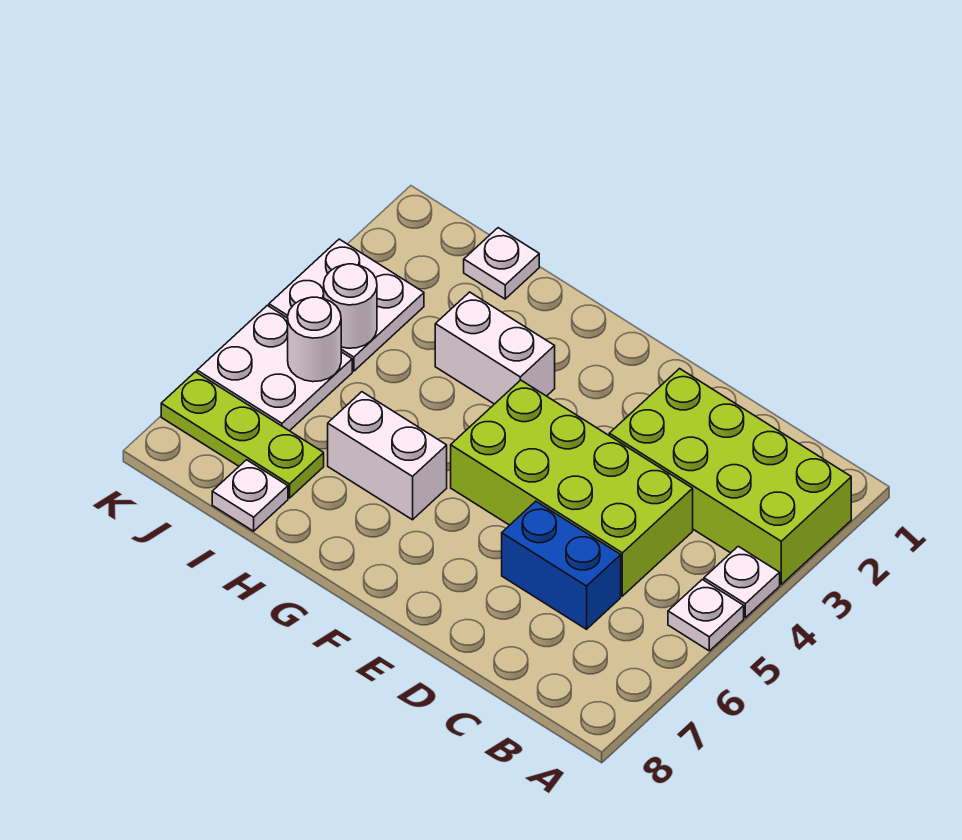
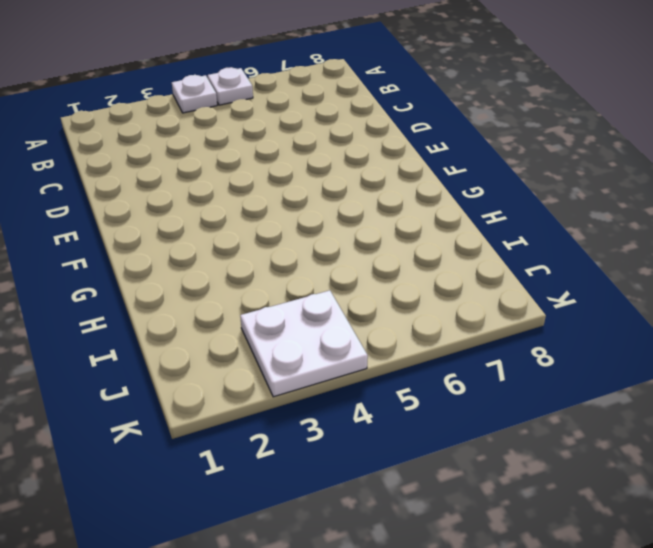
none -> lime 2x4 brick [609,369,851,584]
none -> lime 2x4 brick [451,380,693,596]
none -> blue 1x2 brick [502,501,621,629]

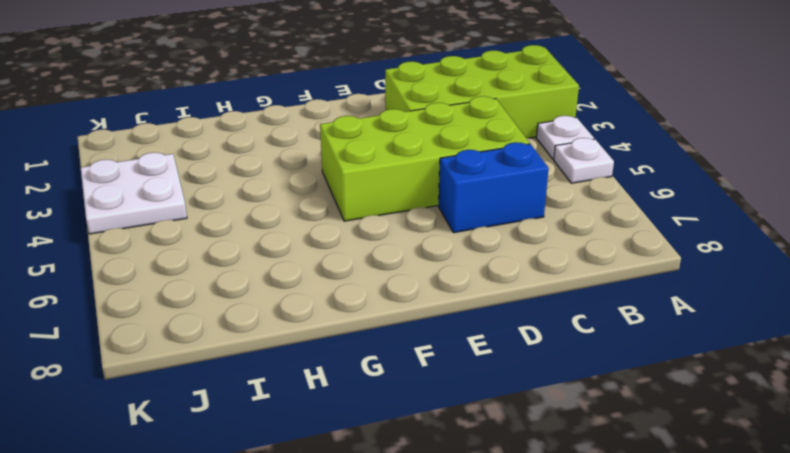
none -> white 1x2 brick [435,292,555,404]
none -> white 1x2 brick [328,392,447,520]
none -> white 1x1 plate [464,228,539,299]

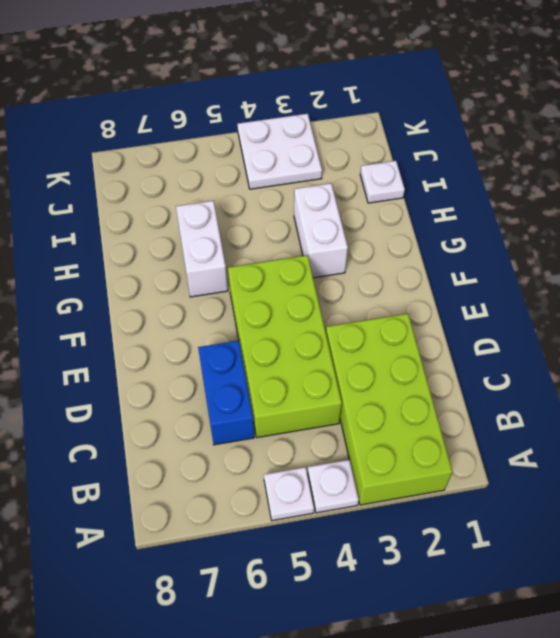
none -> lime 1x3 plate [161,372,324,498]
none -> white 1x1 plate [212,460,288,531]
none -> white 2x2 plate [197,305,352,431]

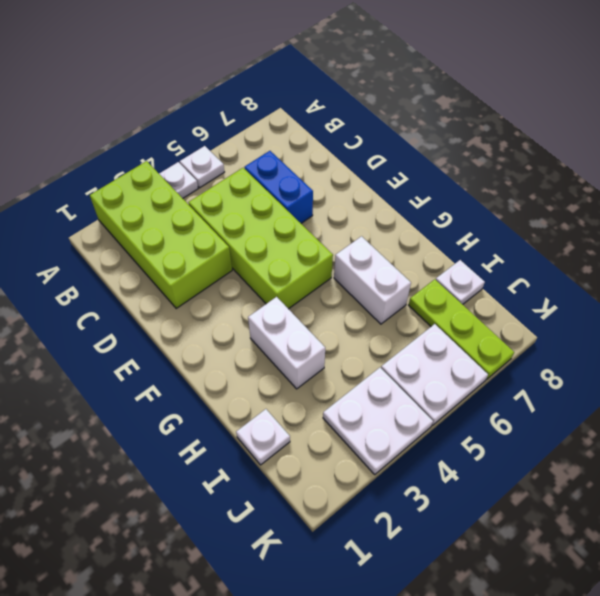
none -> white 1x1 round brick [324,264,377,348]
none -> white 1x1 round brick [288,297,341,382]

